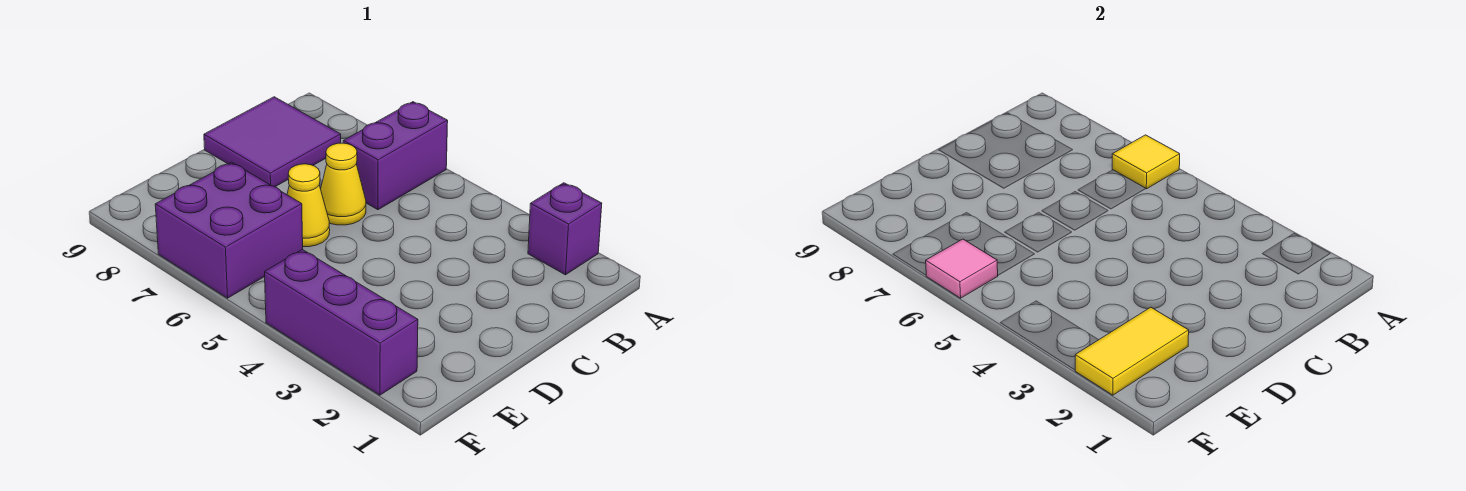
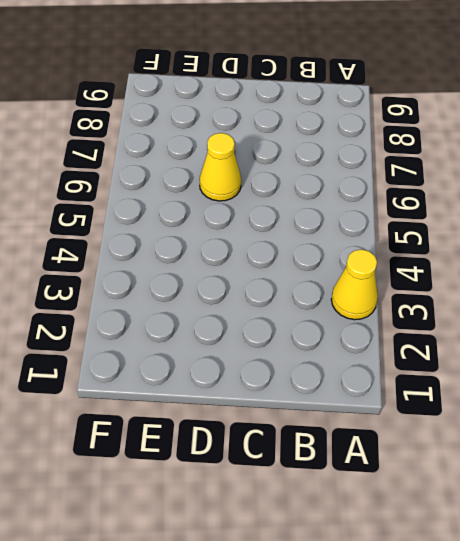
yellow 1x1 cone [331,249,378,320] -> yellow 1x1 cone moved to [321,143,366,225]
none -> purple 1x1 brick [528,183,602,275]
none -> purple 1x2 brick [343,102,448,210]

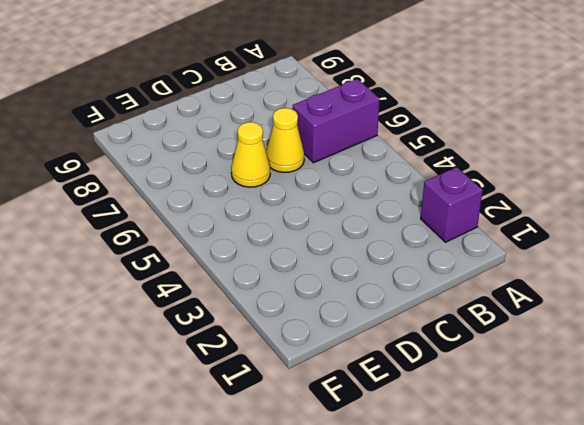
none -> purple 2x2 tile [204,97,341,187]
none -> purple 2x2 brick [155,162,303,298]

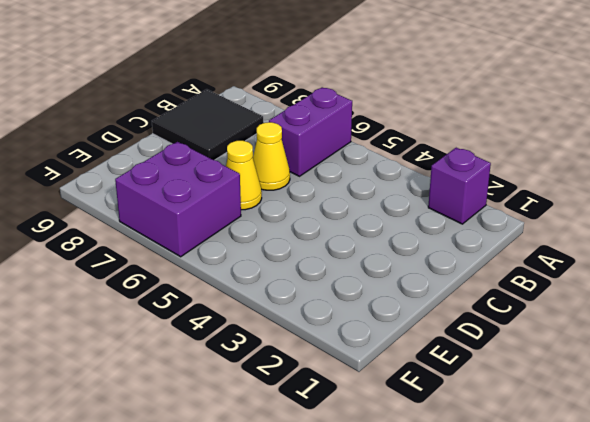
black 2x2 tile [152,89,264,160] -> purple 2x2 tile [204,97,341,187]
none -> purple 1x3 brick [265,249,418,395]
none -> yellow 1x1 tile [1112,135,1180,189]

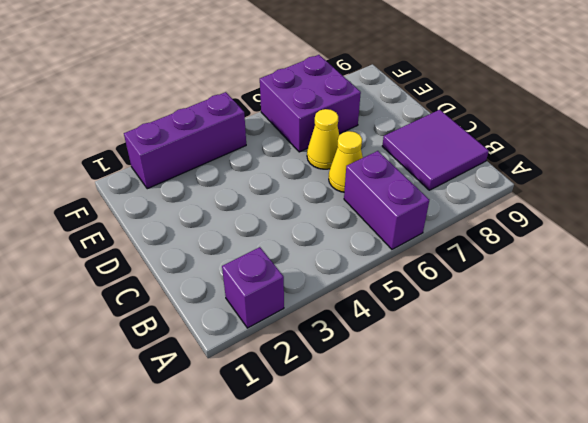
none -> yellow 1x1 tile [1112,135,1180,189]
none -> yellow 1x2 tile [1075,307,1189,395]

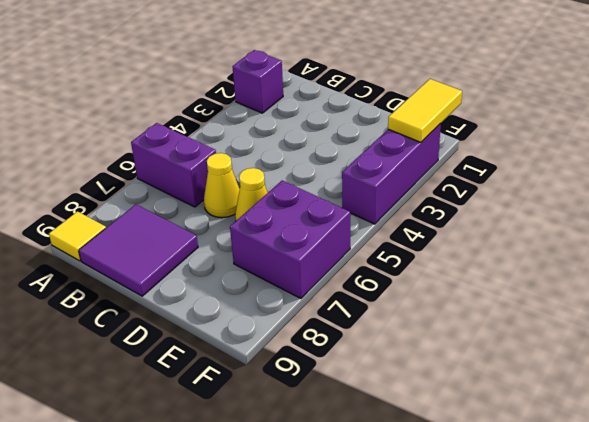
yellow 1x1 tile [49,212,106,261] -> yellow 1x1 tile moved to [1112,135,1180,189]
yellow 1x2 tile [388,79,462,142] -> yellow 1x2 tile turned to [1075,307,1189,395]
none -> pink 1x1 tile [926,239,998,298]

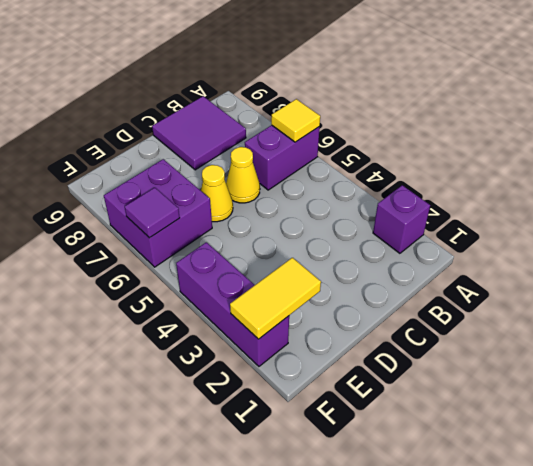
purple 1x1 tile [125,188,180,238] -> pink 1x1 tile [926,239,998,298]

